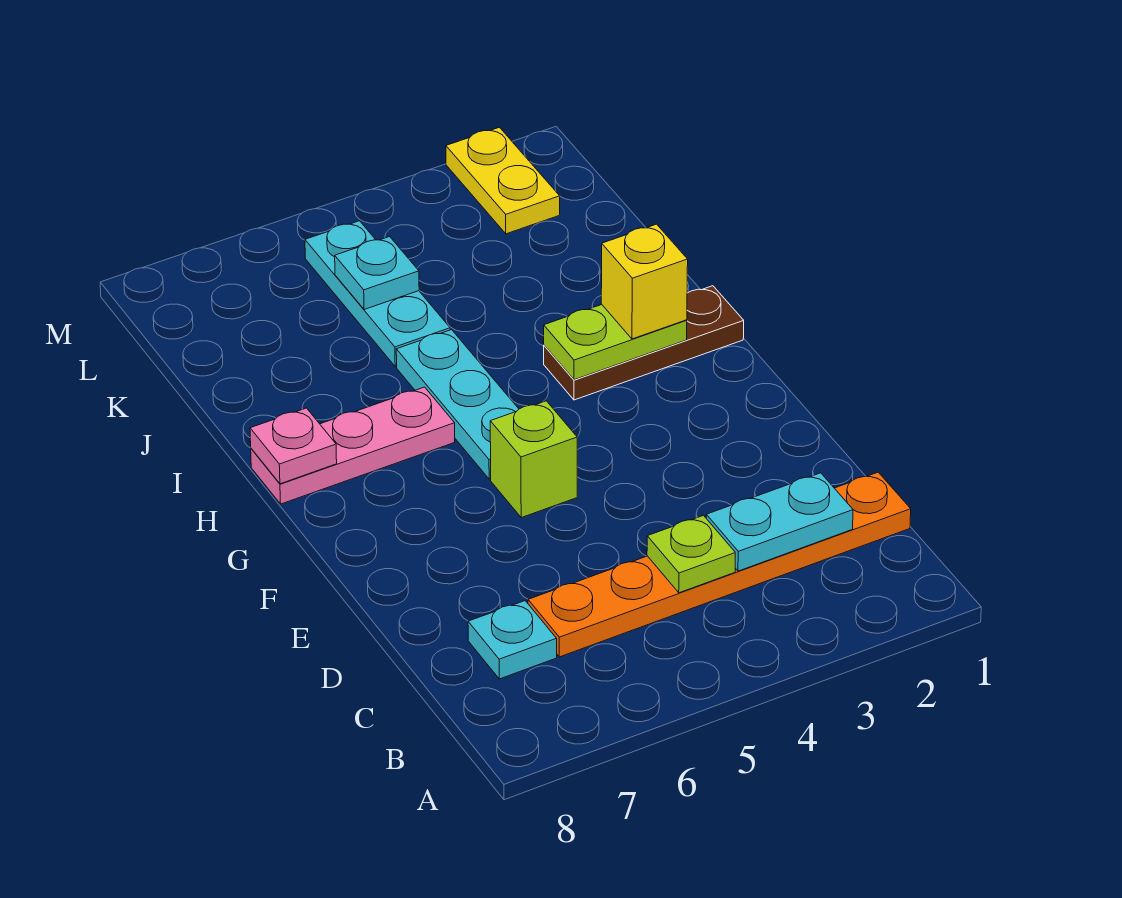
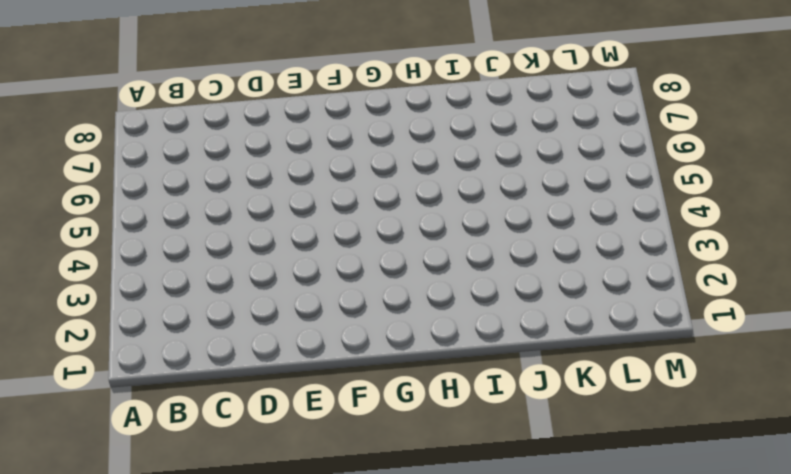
none -> orange 1x6 plate [528,472,911,657]
none -> cyan 1x1 plate [468,601,557,679]
none -> lime 1x1 brick [490,401,577,518]

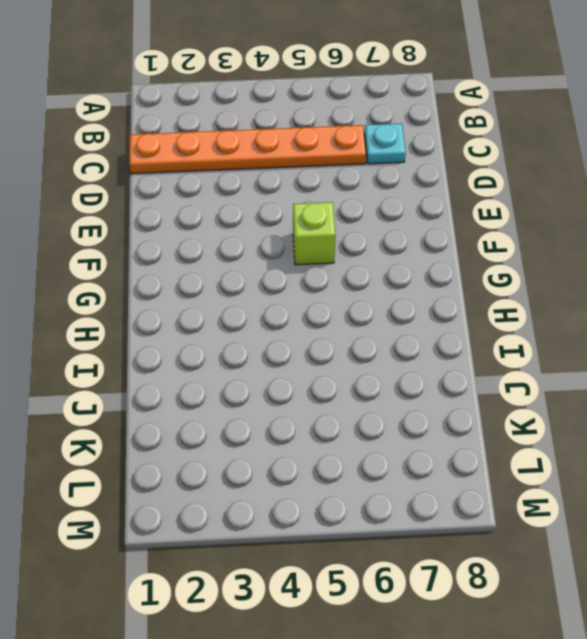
none -> cyan 1x3 plate [396,330,519,479]
none -> brown 1x3 plate [544,286,744,400]
none -> pink 1x3 plate [251,387,455,504]

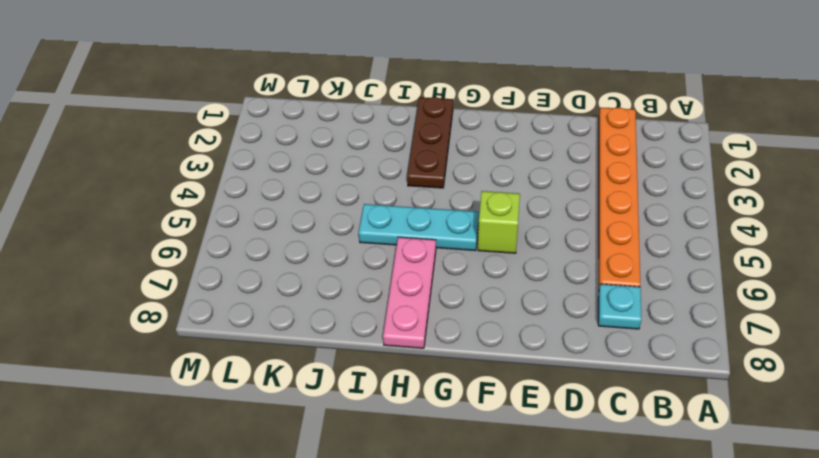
none -> cyan 1x3 plate [305,221,450,366]
none -> yellow 1x2 plate [446,127,560,234]
none -> cyan 1x2 plate [706,473,853,571]

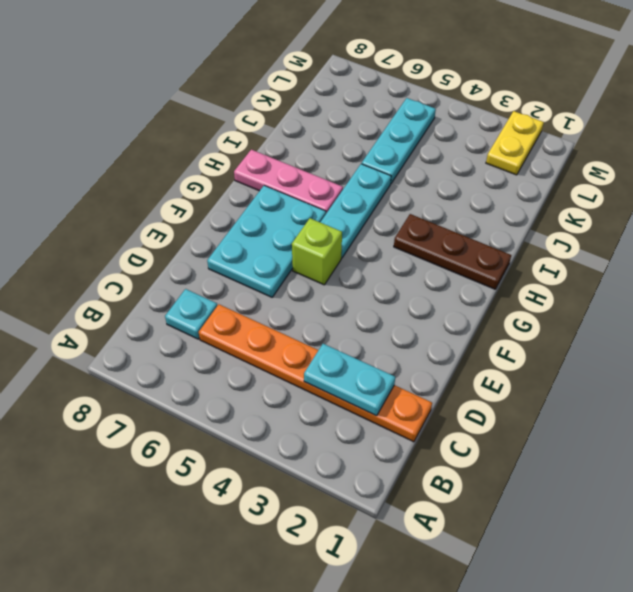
cyan 2x3 plate [207,186,326,297] -> none
none -> lime 1x1 plate [647,515,735,593]
none -> lime 1x2 plate [544,305,687,380]
none -> pink 1x1 plate [250,408,337,484]

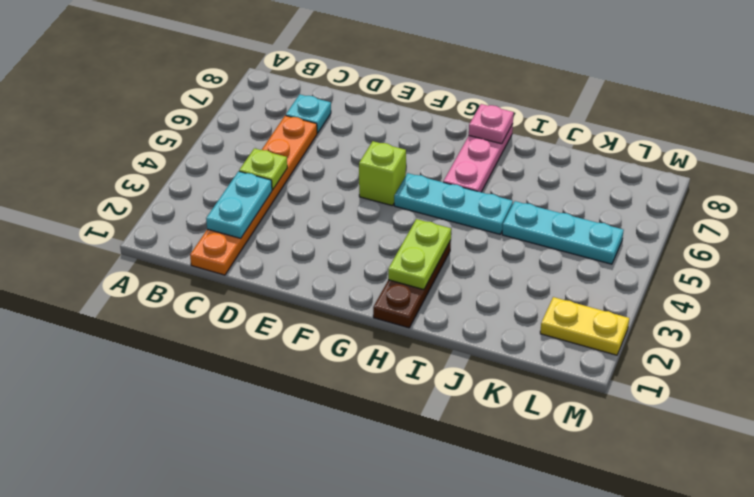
none -> cyan 1x1 plate [335,237,419,310]
none -> yellow 1x1 brick [601,224,688,339]

